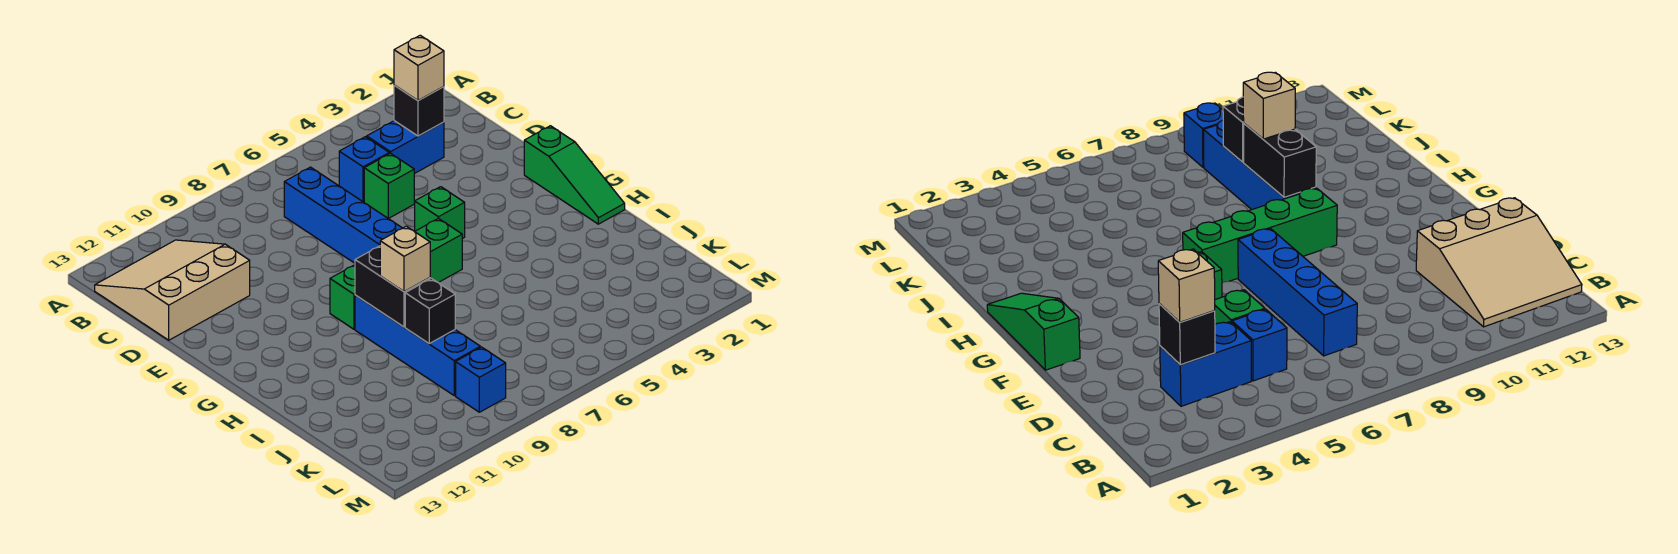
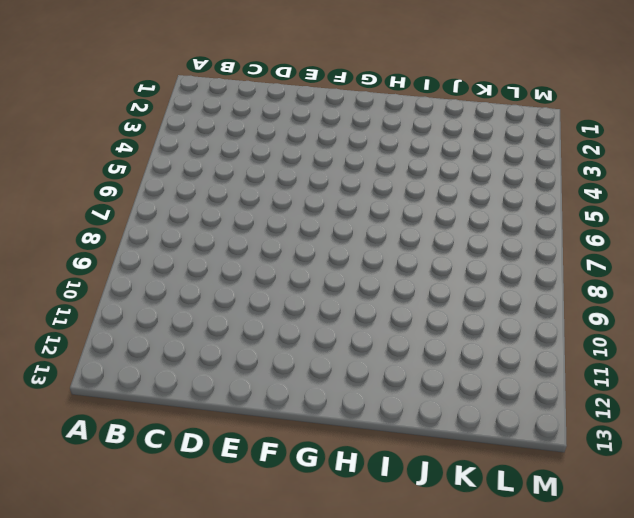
none -> tan 3x3 slope [95,240,250,340]
none -> blue 1x2 brick [367,121,444,174]
none -> blue 1x1 brick [339,137,389,202]

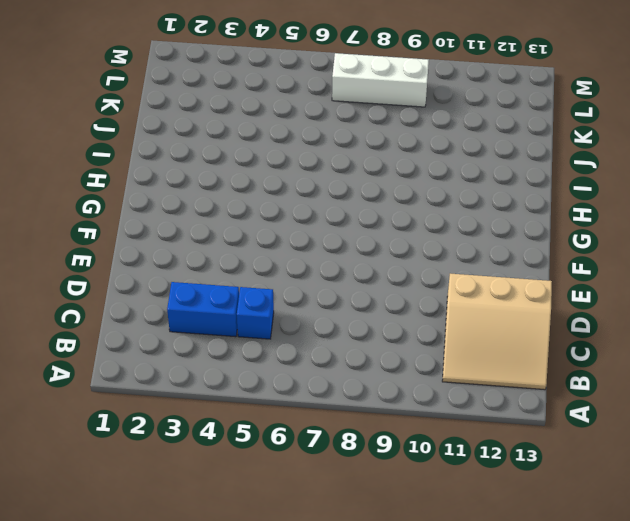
white 1x3 brick [332,53,429,107] -> blue 1x1 brick [456,347,506,412]
none -> blue 1x4 brick [284,167,402,263]
none -> green 1x1 brick [364,153,414,219]
none -> green 1x3 slope [524,126,625,224]

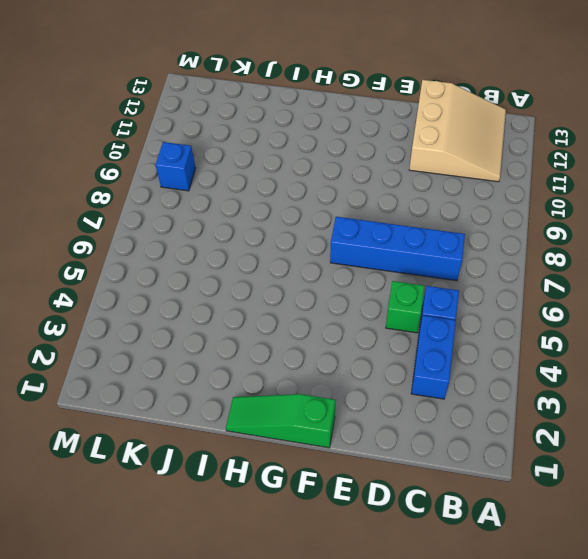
none -> green 1x1 brick [415,187,465,239]
none -> green 1x4 brick [330,218,462,329]
none -> blue 1x4 brick [355,295,480,396]

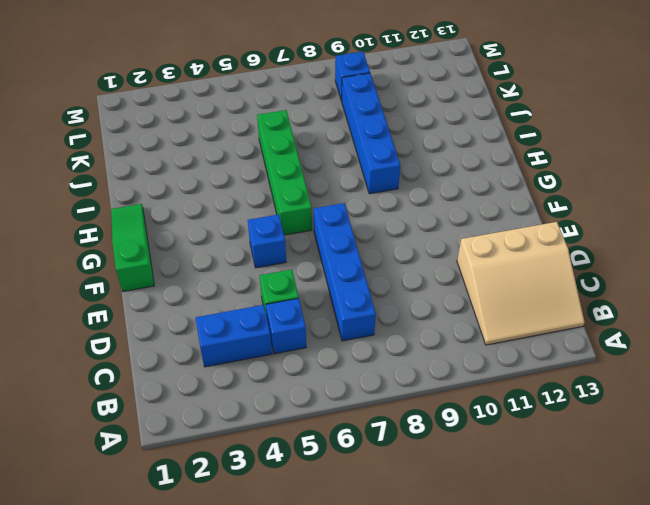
blue 1x1 brick [248,214,286,268] -> green 1x1 brick [415,187,465,239]
green 1x4 brick [257,110,312,235] -> green 1x4 brick turned to [330,218,462,329]
none -> black 1x1 brick [394,85,444,136]
none -> black 1x2 brick [355,246,430,327]
none -> black 1x1 brick [405,278,455,343]

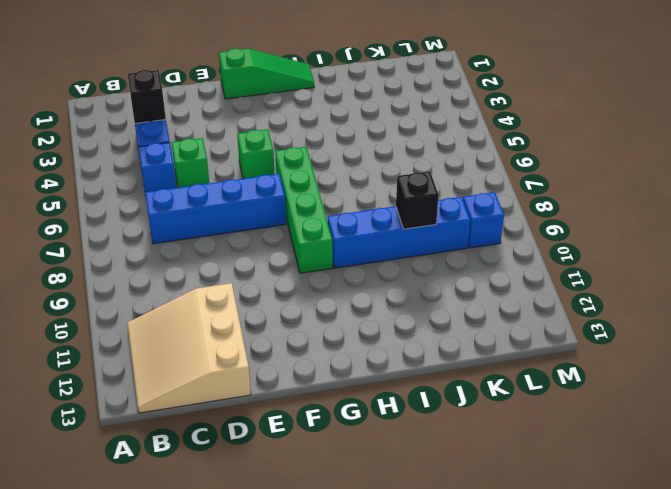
none -> black 1x2 brick [355,246,430,327]
none -> tan 1x1 brick [394,35,444,101]
none -> tan 1x1 brick [380,226,430,292]

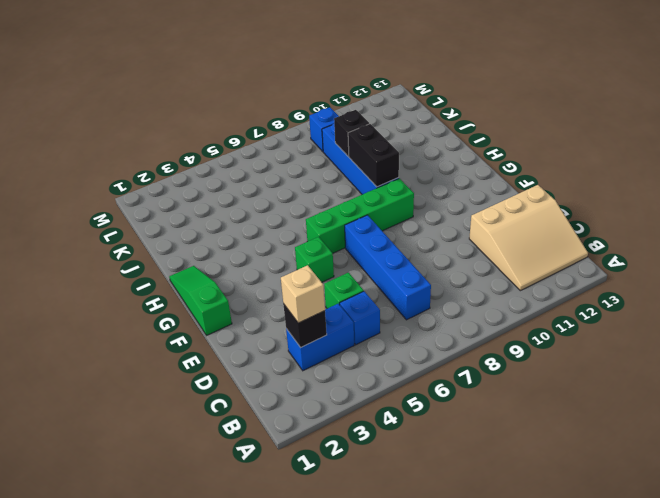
none -> tan 1x1 brick [380,226,430,292]

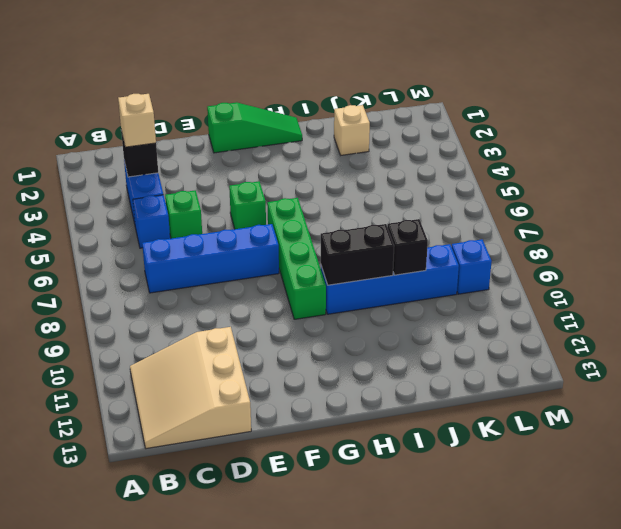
tan 1x1 brick [334,105,370,155] -> tan 1x1 brick moved to [380,226,430,292]

